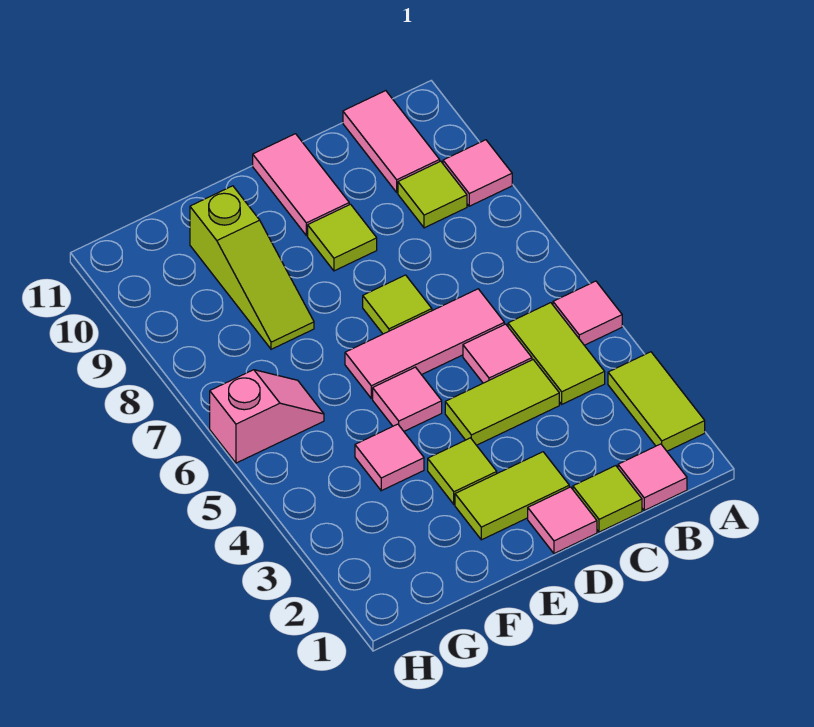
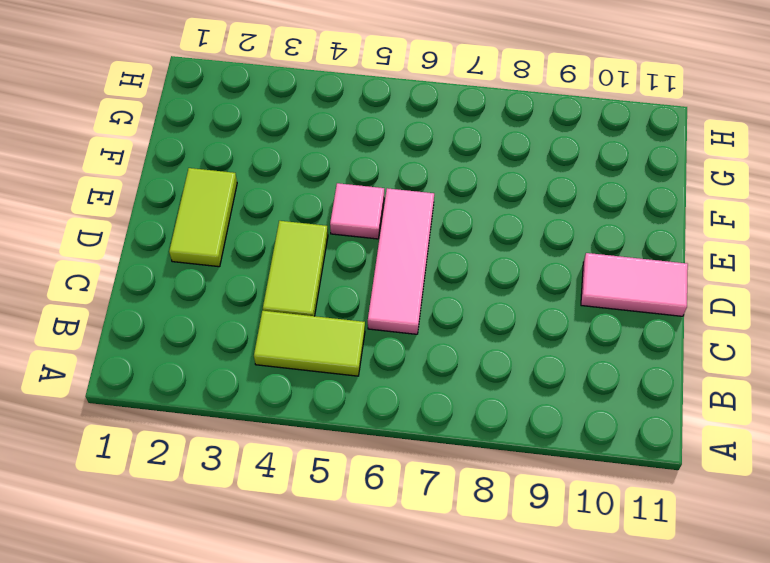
none -> lime 1x2 tile [608,352,705,451]
none -> pink 1x1 tile [553,281,622,345]
none -> pink 1x1 tile [443,140,512,206]

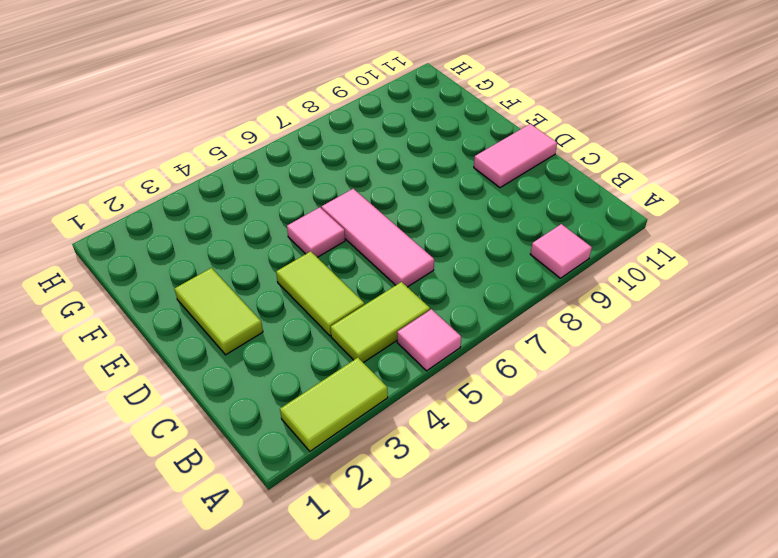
none -> pink 1x1 tile [618,444,687,510]
none -> lime 1x1 tile [398,161,467,228]
none -> pink 1x2 tile [343,91,440,192]

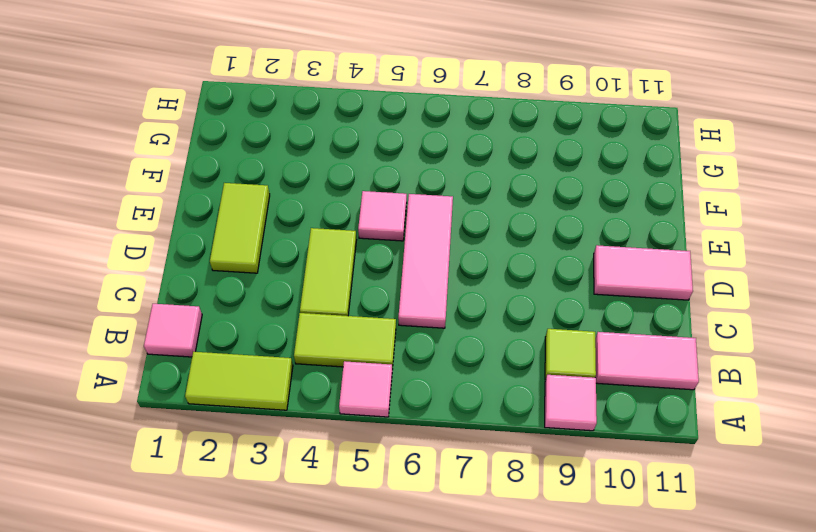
none -> lime 1x1 tile [573,466,642,532]
none -> pink 1x1 tile [463,324,532,383]
none -> pink 1x1 tile [528,487,597,554]

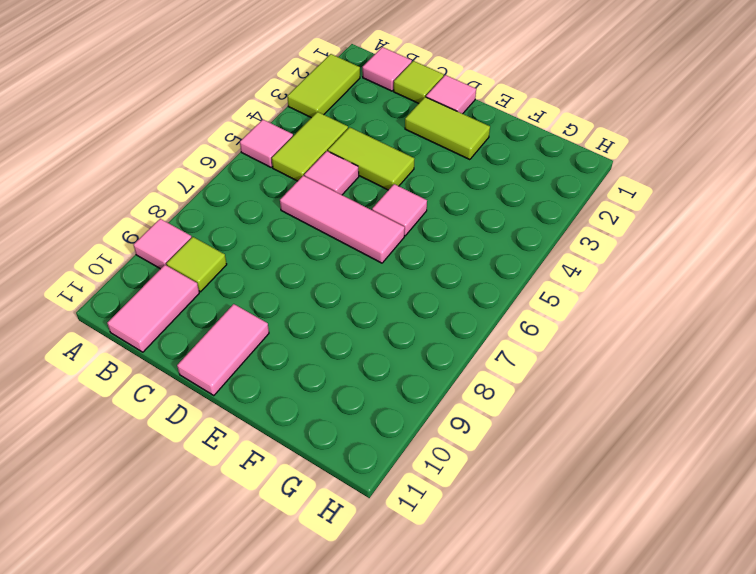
none -> lime 1x1 tile [363,275,432,334]
none -> lime 1x1 tile [308,204,377,271]
none -> lime 1x1 tile [428,438,497,504]

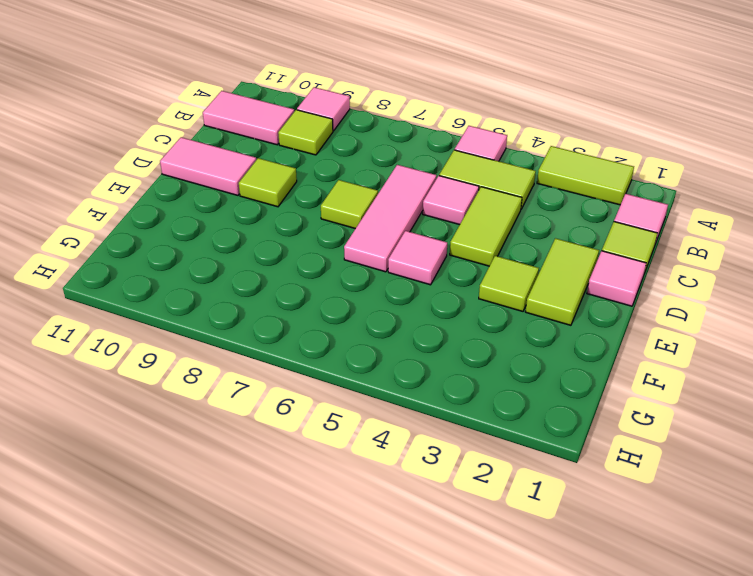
none -> pink 1x1 tile [355,424,424,491]
none -> lime 1x3 slope [190,186,314,349]
none -> pink 1x2 slope [210,370,324,463]

